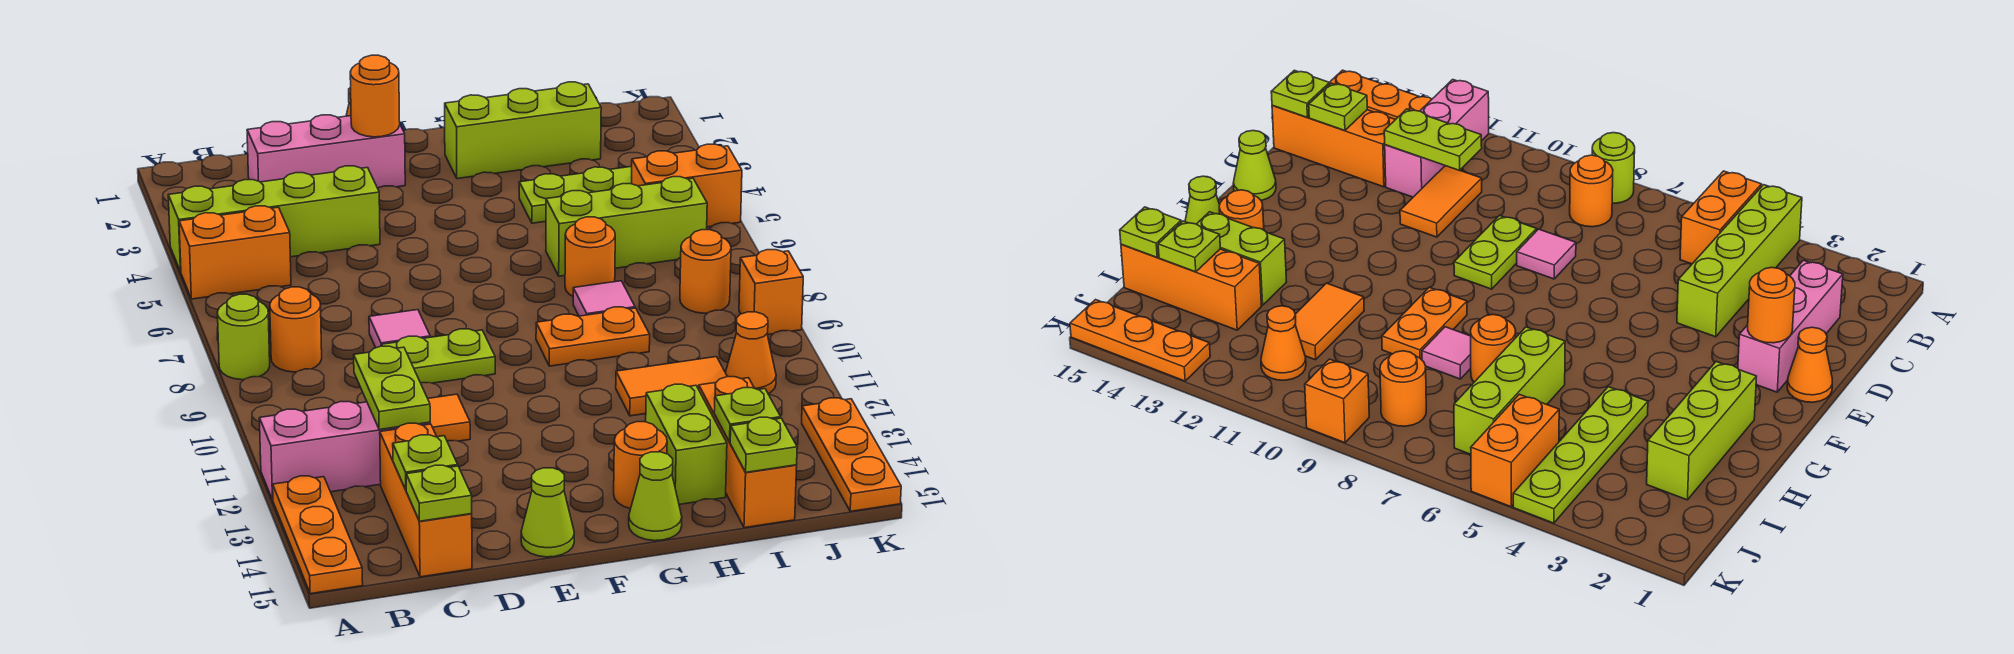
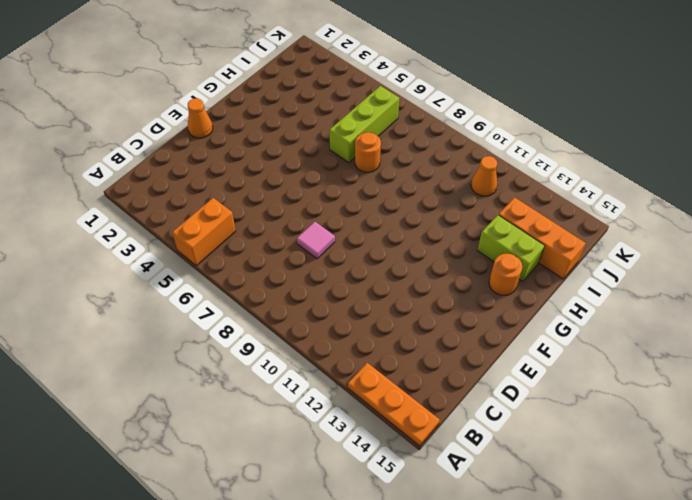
none -> lime 1x4 brick [168,166,380,272]
none -> lime 1x1 round brick [218,294,270,380]
none -> pink 1x3 brick [259,402,430,500]
none -> orange 1x1 round brick [270,287,322,372]

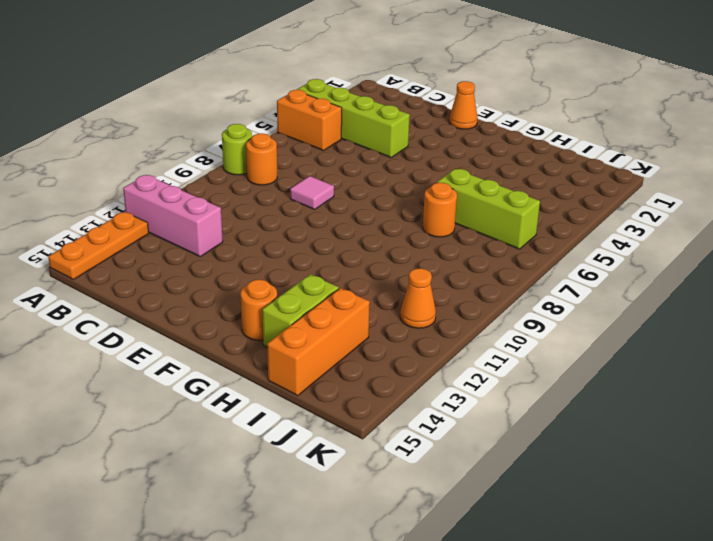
none -> pink 1x3 brick [247,115,405,188]
none -> orange 1x2 tile [428,394,470,441]
none -> orange 1x3 brick [380,423,472,577]
none -> lime 1x2 plate [382,329,495,383]

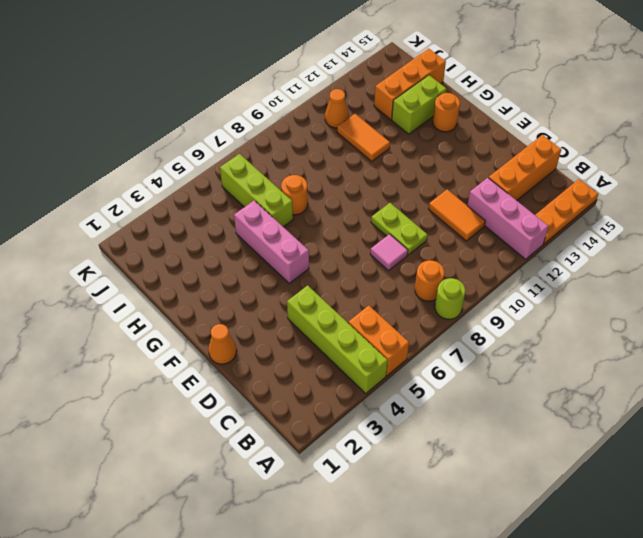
pink 1x3 brick [234,201,309,283] -> pink 1x3 brick moved to [247,115,405,188]
none -> lime 1x1 cone [521,468,574,557]
none -> lime 1x3 brick [445,82,601,179]
none -> orange 1x2 plate [536,307,650,366]
none -> lime 1x1 cone [629,452,682,541]

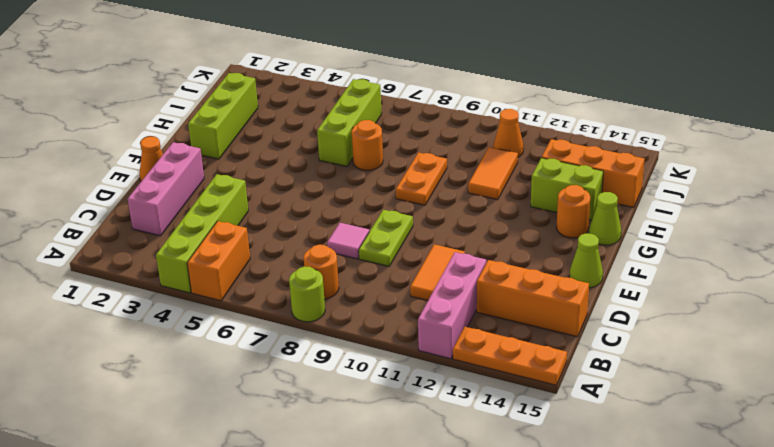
none -> lime 1x4 plate [519,166,632,223]
none -> pink 1x1 tile [573,281,635,316]
none -> orange 1x2 brick [631,144,742,227]
none -> orange 1x1 round brick [680,230,731,313]

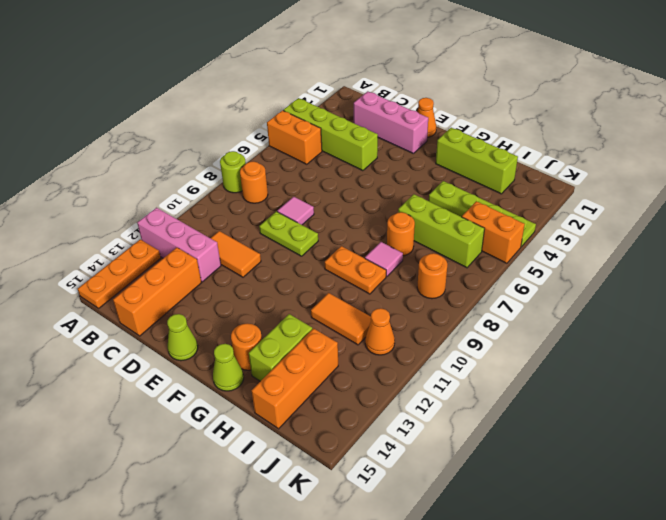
none -> orange 1x1 brick [739,250,803,335]
none -> orange 1x3 plate [802,398,901,511]
none -> lime 1x2 plate [354,346,430,430]
none -> lime 1x1 plate [393,435,458,490]

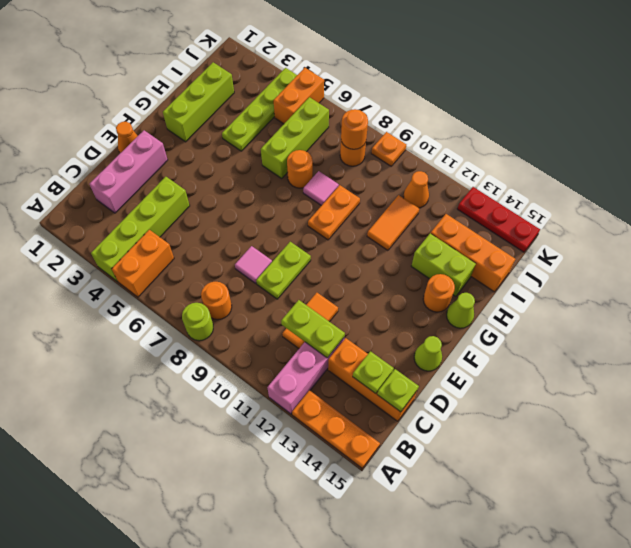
orange 1x1 round brick [341,109,368,149] -> orange 1x1 round brick moved to [350,55,400,137]
orange 1x1 plate [371,132,406,166] -> orange 1x1 brick [739,250,803,335]
red 1x3 plate [457,187,540,252] -> orange 1x3 plate [802,398,901,511]
none -> lime 1x1 plate [714,388,781,442]
none -> lime 1x1 plate [730,417,797,472]

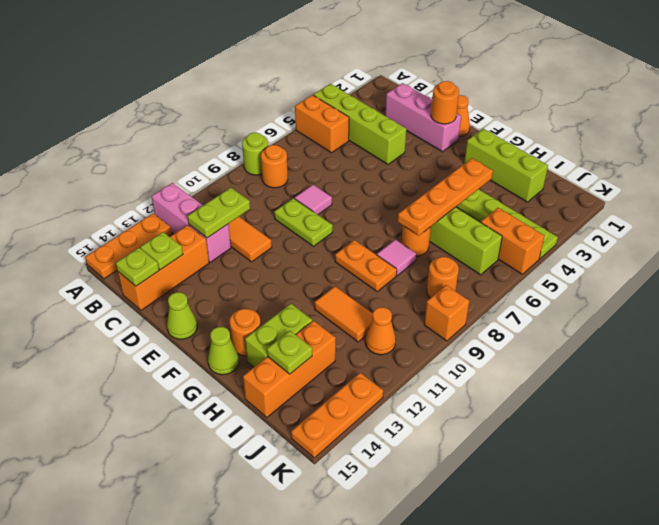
orange 1x4 plate [398,158,493,236] -> none
none -> lime 1x1 plate [730,417,797,472]

